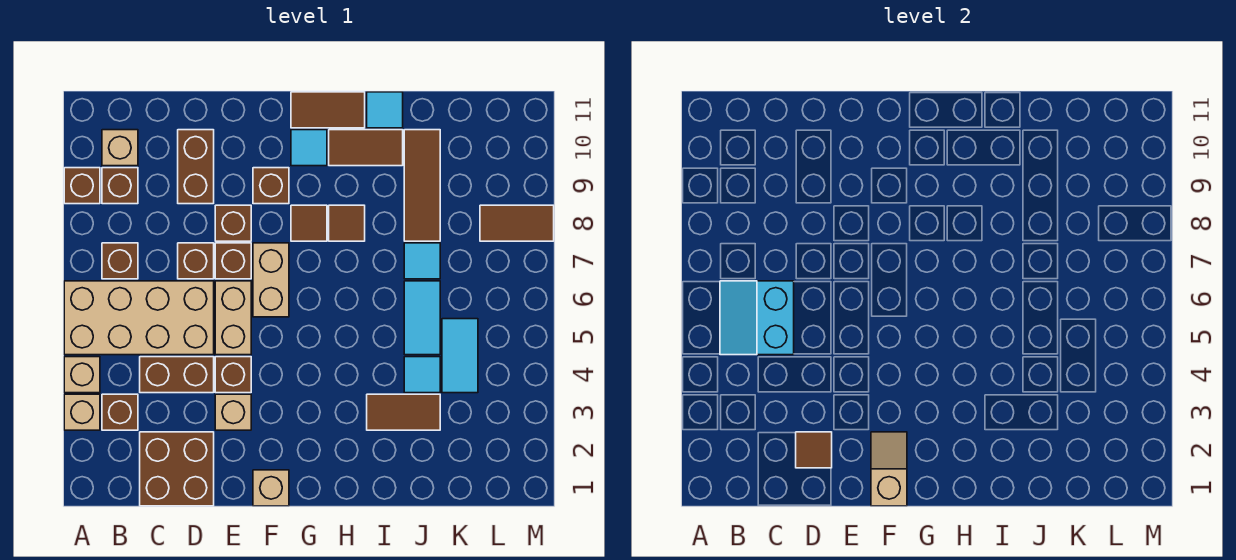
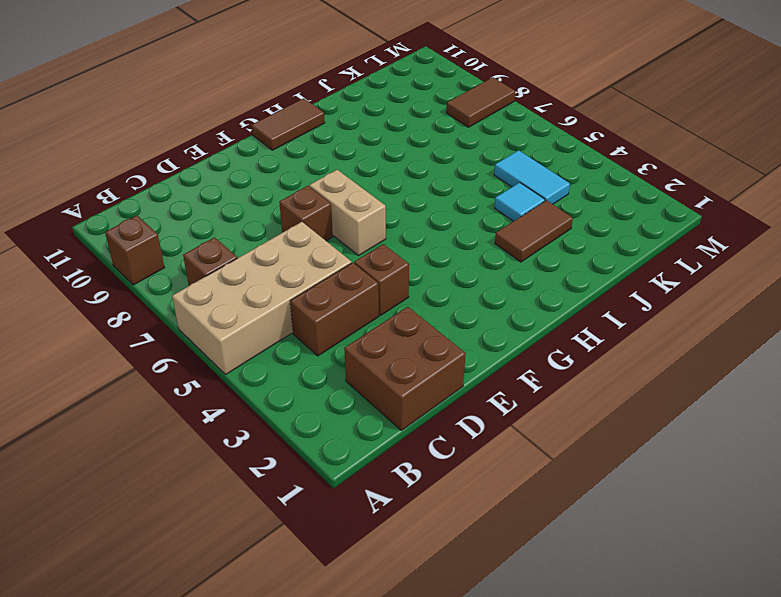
none -> tan 1x1 brick [64,394,100,430]
none -> tan 1x1 brick [64,357,100,393]
none -> brown 1x1 brick [102,394,138,430]
none -> brown 1x1 brick [102,168,138,204]

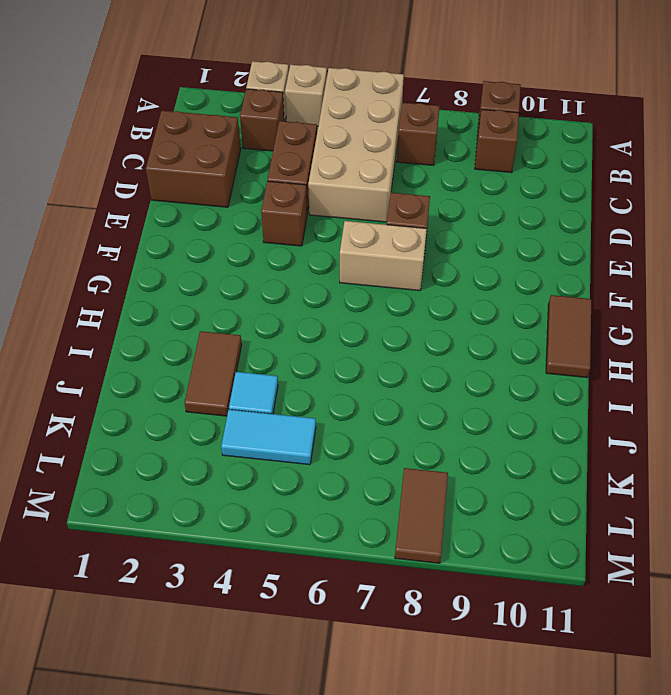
none -> tan 1x1 brick [102,130,138,166]
none -> brown 1x1 brick [178,243,214,279]
none -> brown 1x2 brick [178,130,214,204]
none -> tan 1x1 brick [215,394,251,430]

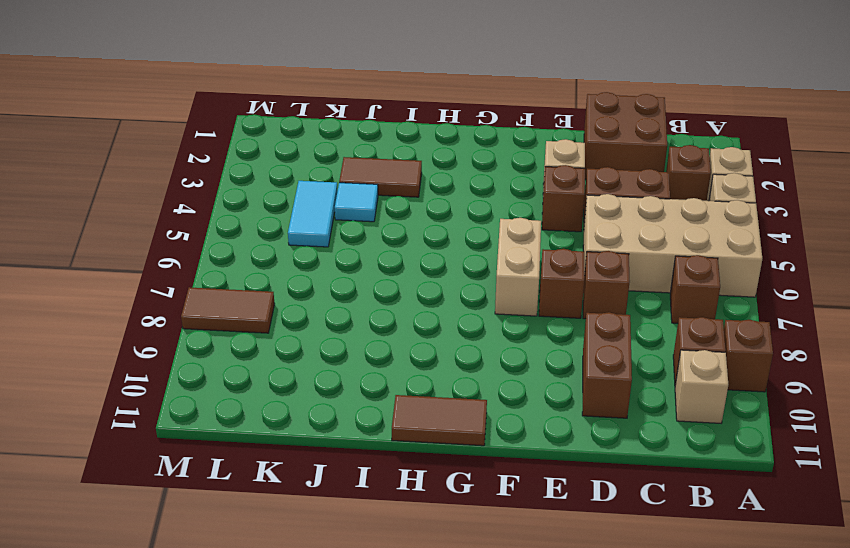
none -> tan 1x2 brick [215,281,251,355]
none -> brown 1x1 brick [215,205,251,241]
none -> tan 1x1 brick [253,470,289,506]
none -> brown 1x1 brick [253,168,289,204]

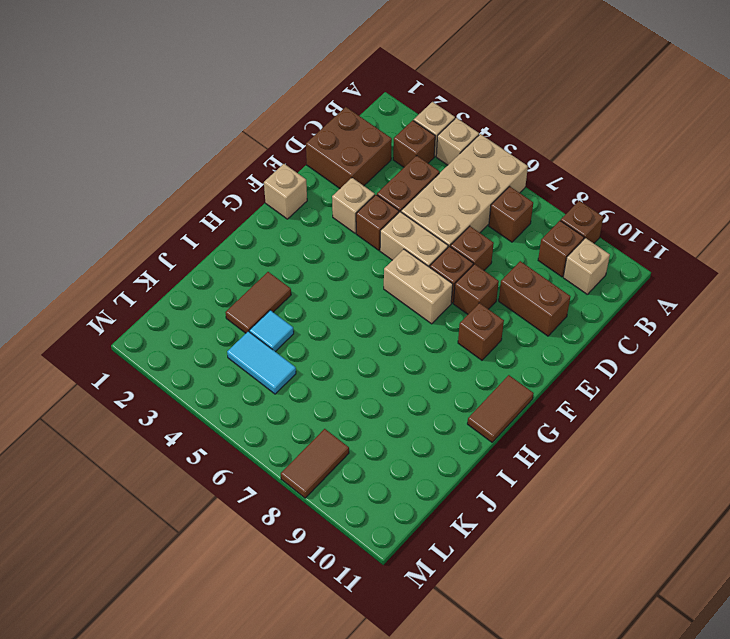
none -> brown 1x1 tile [291,205,327,241]
none -> cyan 1x1 tile [291,130,327,166]
none -> brown 1x1 tile [329,205,365,241]
none -> brown 1x2 tile [329,130,403,166]

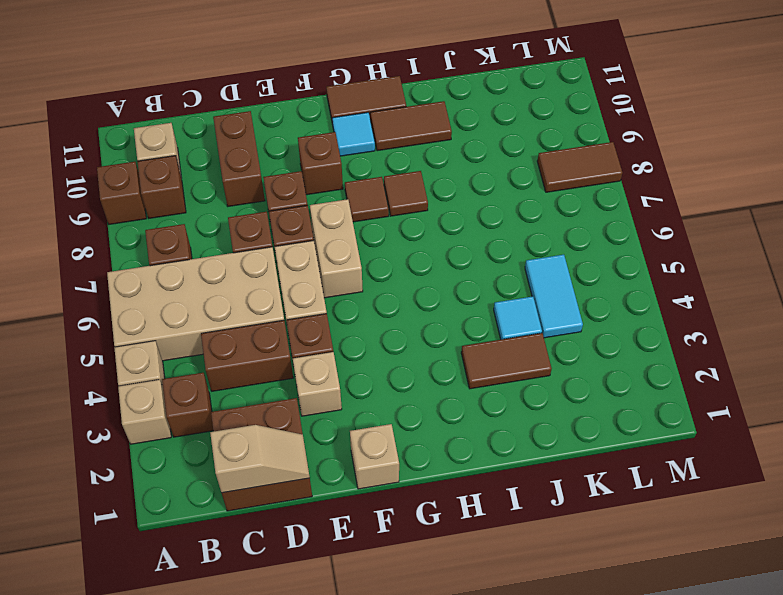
tan 1x2 slope [210,425,310,493] -> tan 1x2 slope turned to [871,432,907,506]
none -> cyan 1x1 tile [367,92,403,128]
none -> cyan 1x2 tile [404,281,440,355]
none -> cyan 1x1 tile [404,243,440,279]
none -> brown 1x3 tile [404,130,440,241]

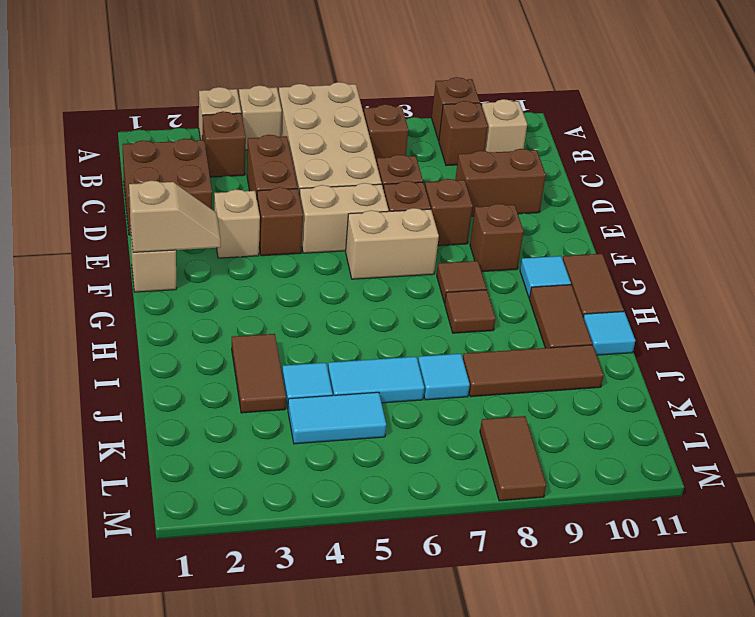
none -> cyan 2x2 slope [720,281,794,355]
none -> brown 1x1 tile [796,432,832,468]

